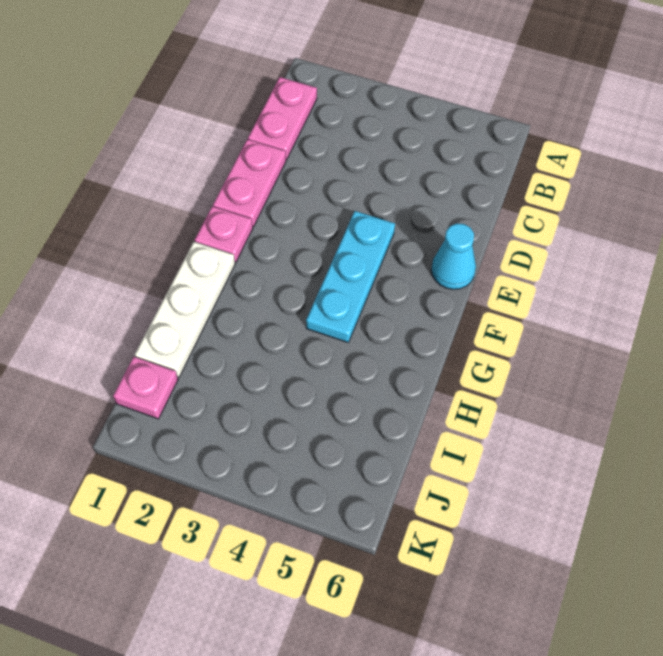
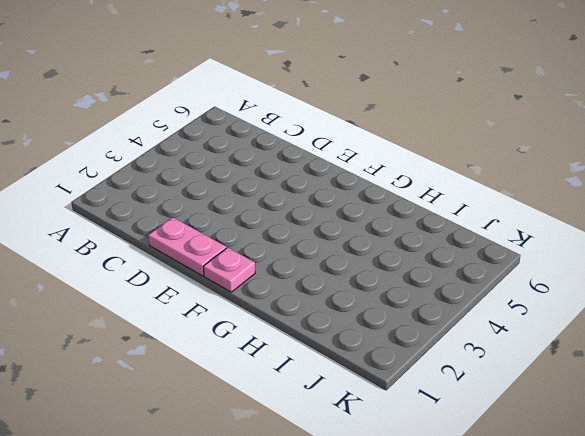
none -> pink 1x2 plate [248,77,317,160]
none -> cyan 1x3 plate [306,211,395,342]

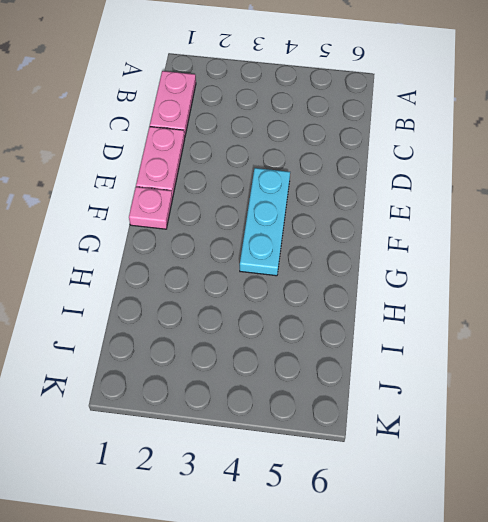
none -> cyan 1x1 cone [431,223,476,289]
none -> white 1x3 plate [135,242,235,377]

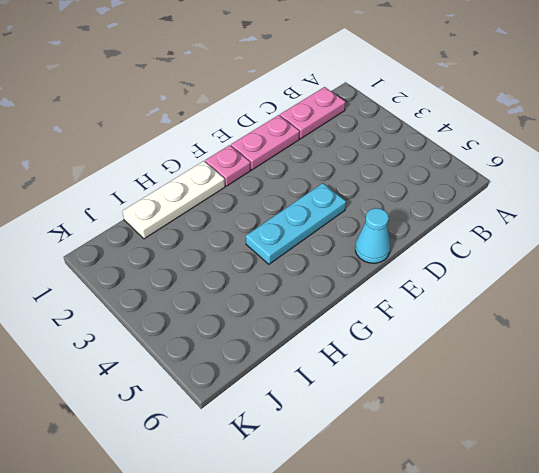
none -> pink 1x1 plate [113,357,178,419]

